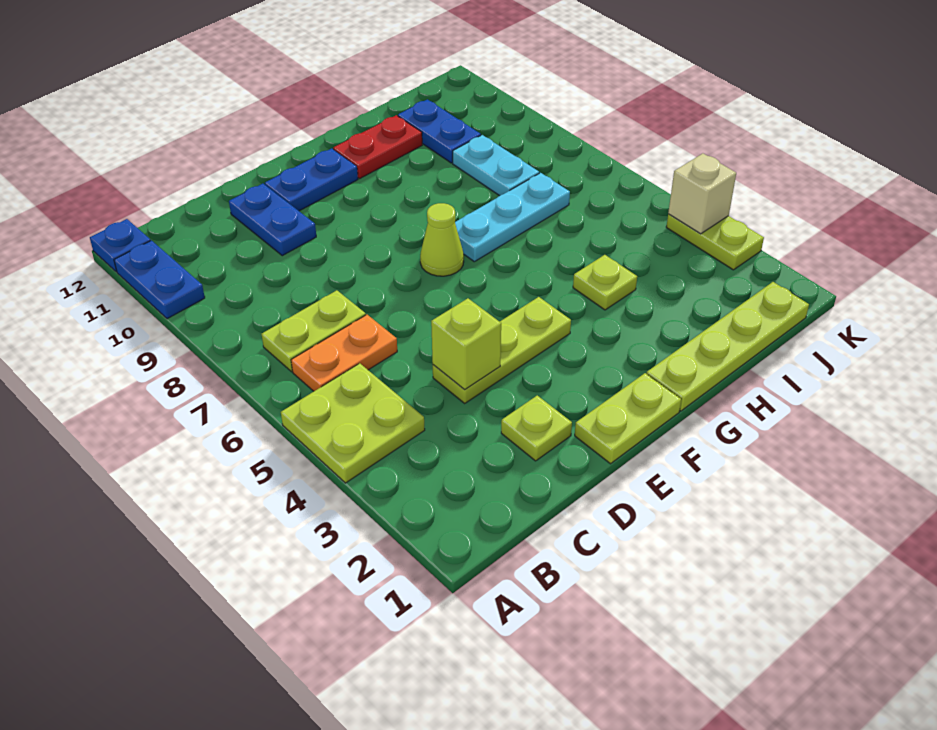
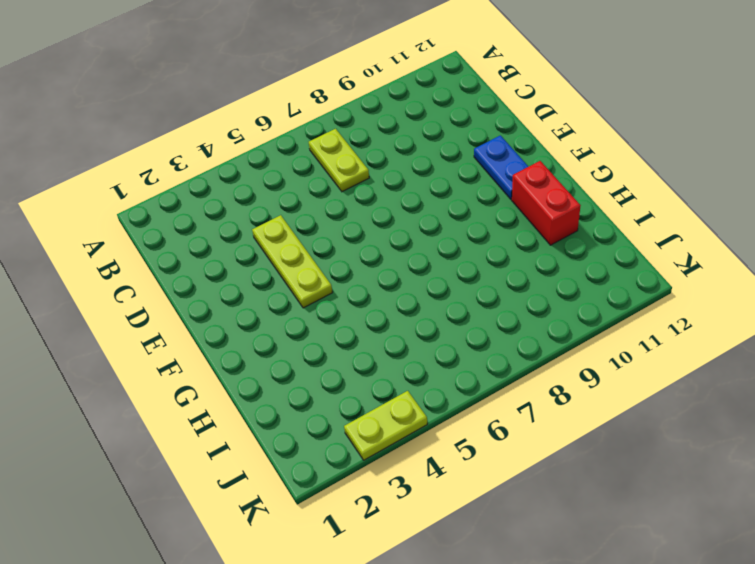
red 1x2 brick [512,161,581,245] -> red 1x2 plate [333,115,422,179]
none -> lime 2x2 plate [281,363,425,483]
none -> blue 1x2 plate [114,241,205,319]
none -> blue 1x1 plate [90,219,151,272]

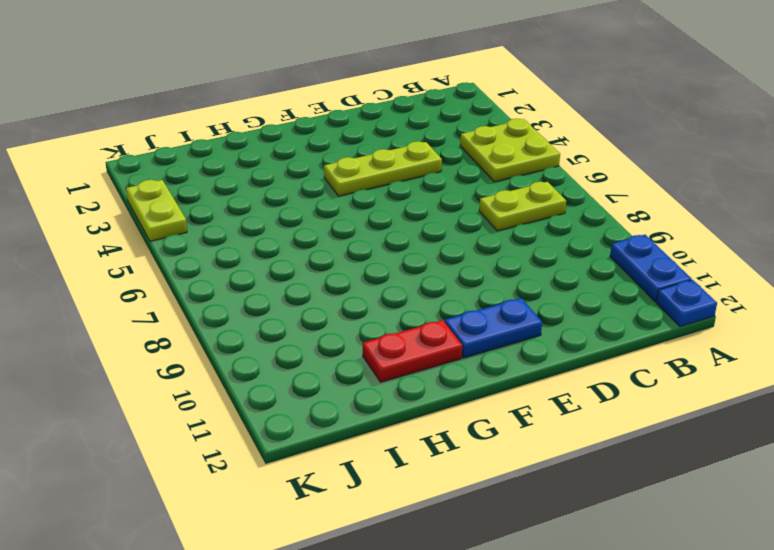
none -> orange 1x2 plate [291,315,397,391]
none -> lime 1x1 plate [501,396,572,461]
none -> blue 1x2 plate [229,184,316,256]

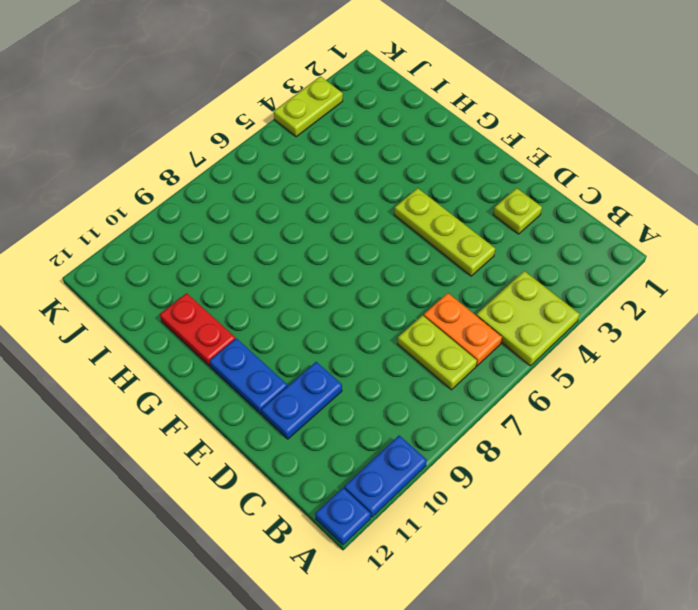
none -> lime 1x2 plate [575,373,681,464]
none -> lime 1x1 cone [420,203,464,276]
none -> lime 1x4 plate [646,282,809,411]

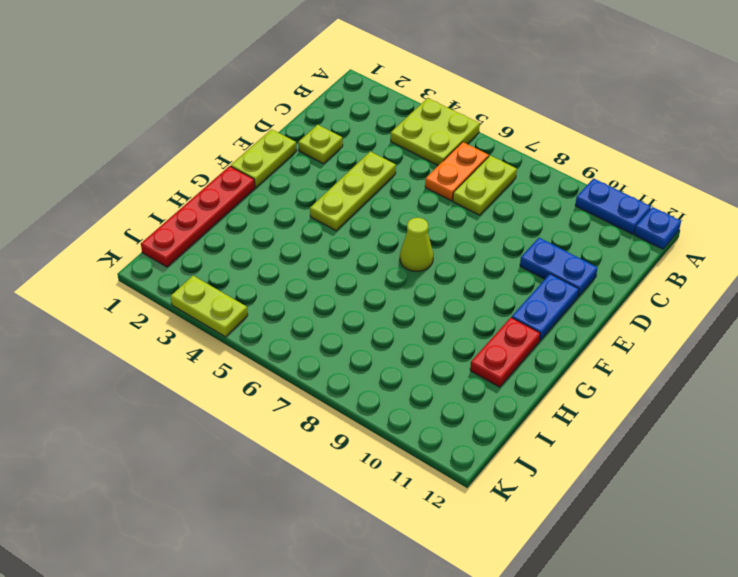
red 1x4 plate [141,166,255,267] -> lime 1x4 plate [646,282,809,411]
none -> cyan 1x3 plate [455,173,570,262]
none -> lime 1x1 plate [573,255,637,310]
none -> cyan 1x2 plate [453,135,539,196]

